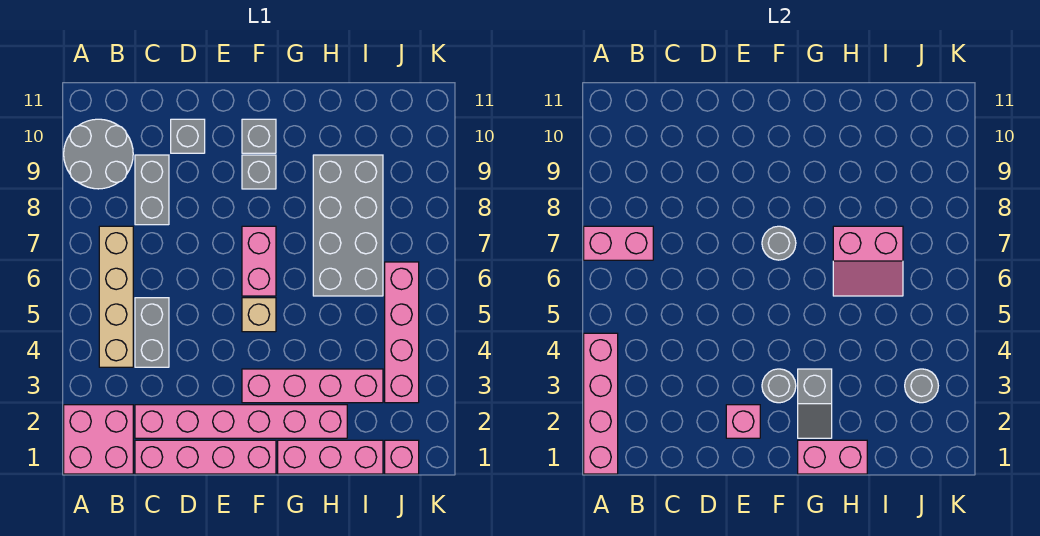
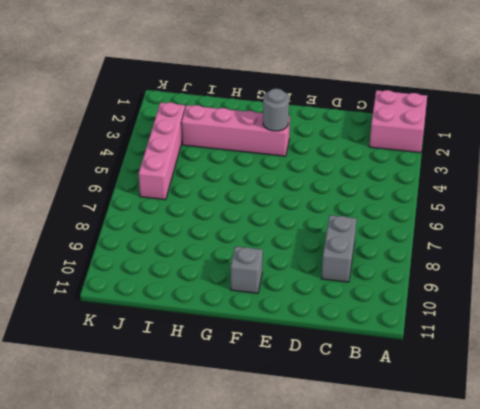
none -> grey 2x2 round brick [64,119,133,189]
none -> tan 1x4 brick [99,226,133,367]
none -> pink 1x4 brick [135,440,276,474]

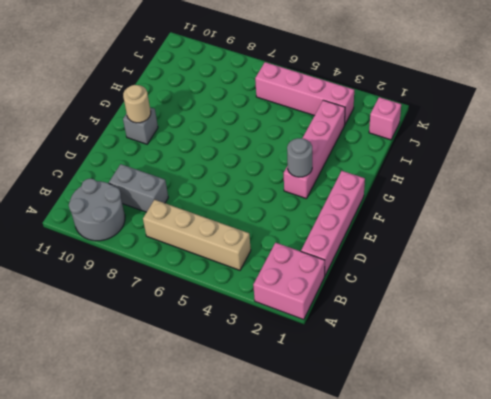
tan 1x1 round brick [123,85,151,123] -> none
none -> pink 1x6 brick [135,405,347,438]
none -> grey 1x2 brick [135,298,169,367]
none -> grey 1x1 brick [171,119,205,153]

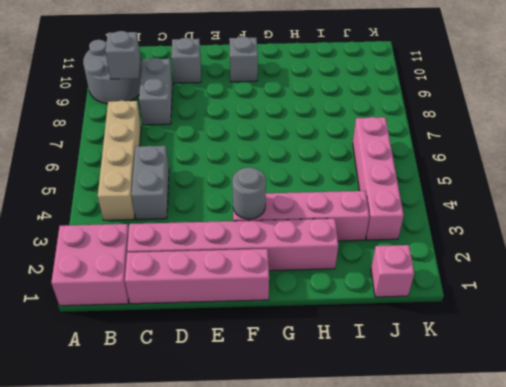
grey 1x1 brick [106,31,141,79] -> grey 1x1 brick moved to [242,155,276,189]
none -> tan 1x1 brick [242,298,276,332]
none -> pink 1x2 brick [242,226,276,296]
none -> pink 1x3 brick [278,440,383,474]

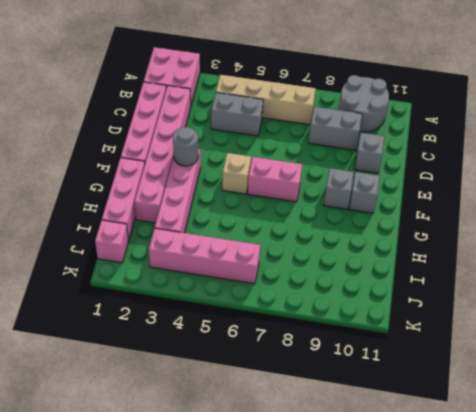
none -> grey 2x4 brick [313,155,383,296]
none -> pink 1x4 brick [584,333,618,474]
none -> pink 1x2 brick [584,226,653,260]

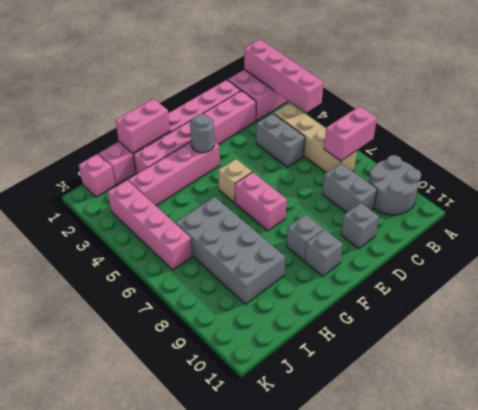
none -> pink 1x1 brick [726,405,760,438]
none -> grey 1x1 round brick [762,226,796,260]
none -> grey 1x2 slope [798,369,832,438]

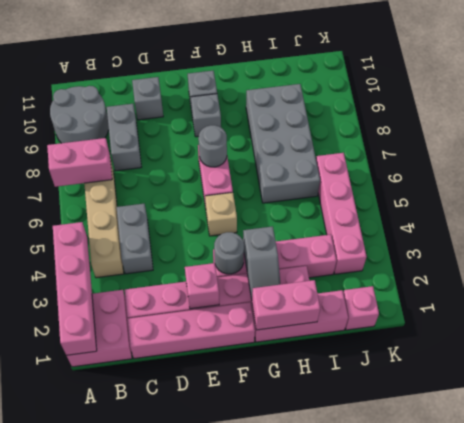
none -> pink 2x2 slope [833,226,903,296]
none -> grey 1x1 round brick [905,369,938,403]

